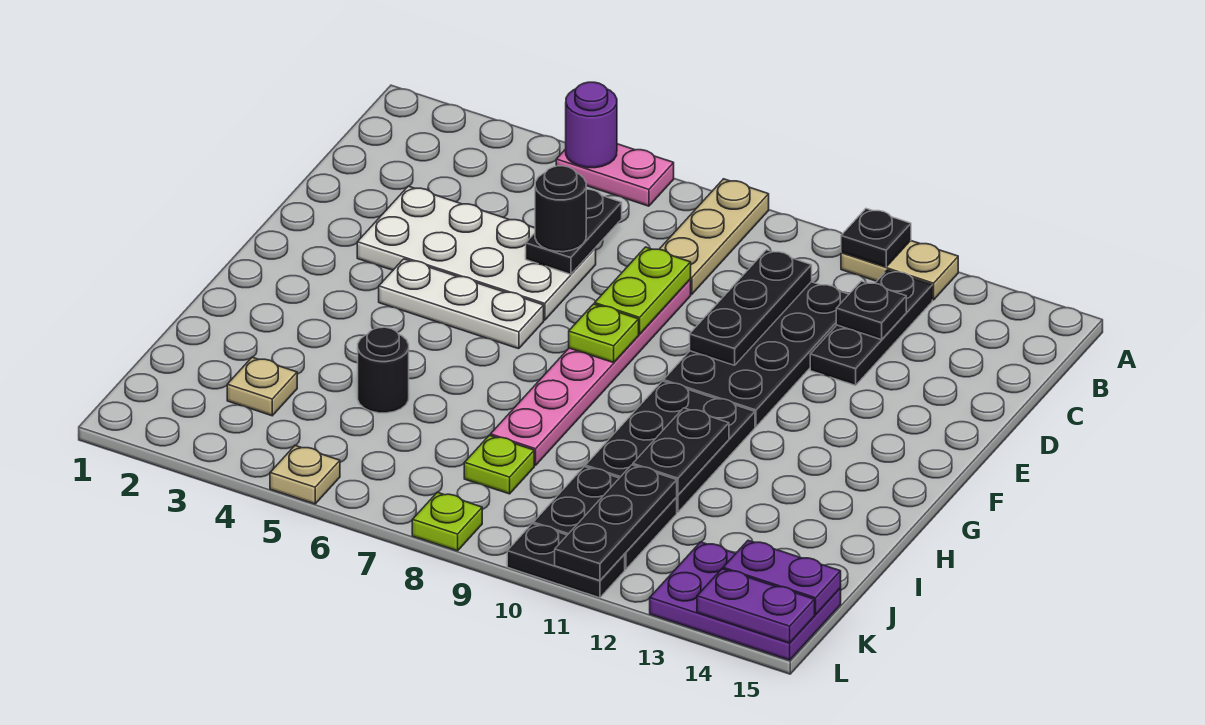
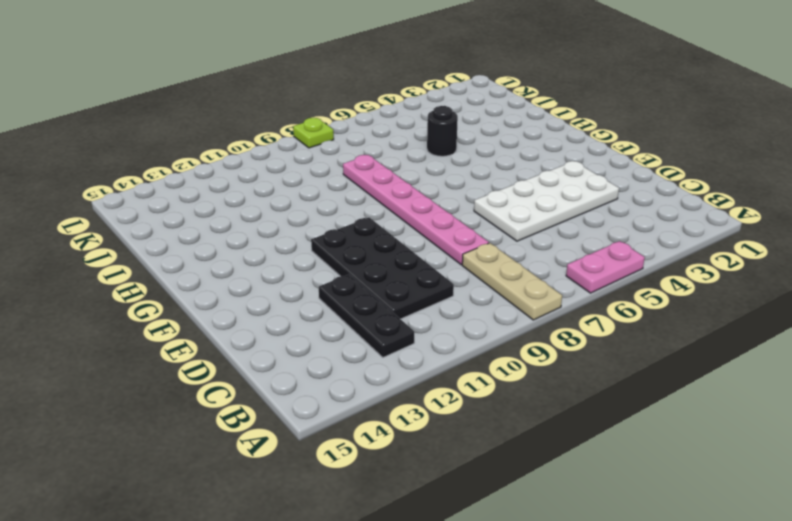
none -> tan 1x2 plate [841,241,958,300]
none -> white 1x3 plate [379,259,544,349]
none -> black 2x3 plate [585,381,755,512]

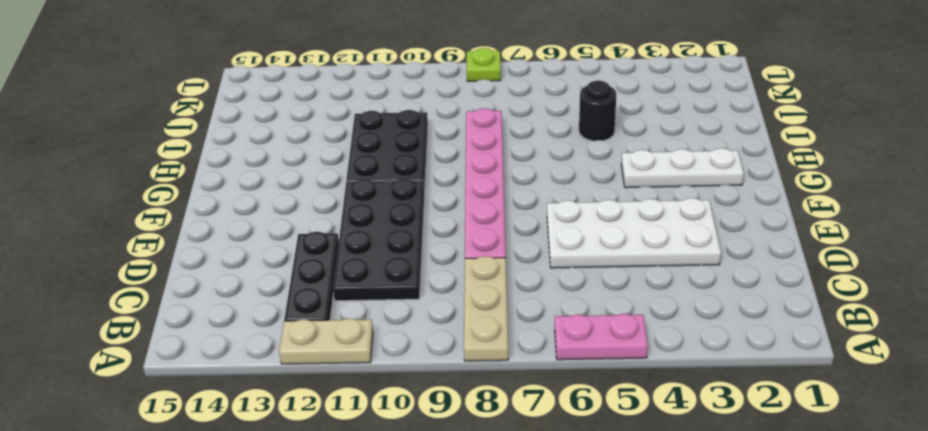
white 1x3 plate [621,148,744,188] -> white 1x3 plate moved to [379,259,544,349]
none -> tan 1x1 plate [227,357,297,416]
none -> lime 1x1 plate [464,435,534,494]
none -> black 2x2 plate [533,467,677,569]

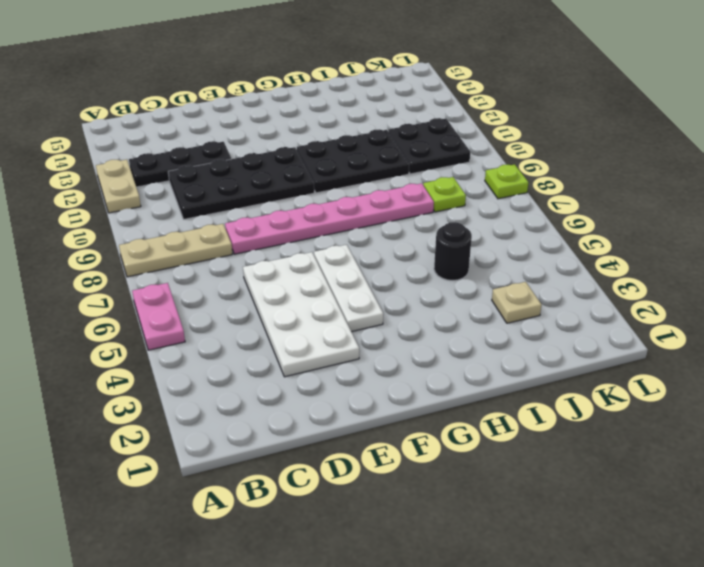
none -> purple 2x3 plate [650,542,841,660]
none -> tan 1x1 plate [270,446,340,504]
none -> black 1x2 plate [507,524,625,598]

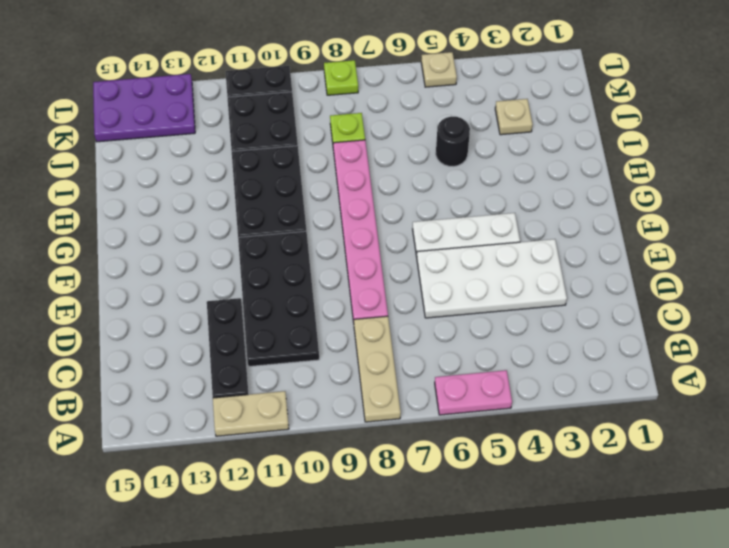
none -> purple 1x1 round brick [566,82,617,168]
none -> black 1x1 plate [841,209,911,267]
none -> black 1x2 plate [526,189,622,274]

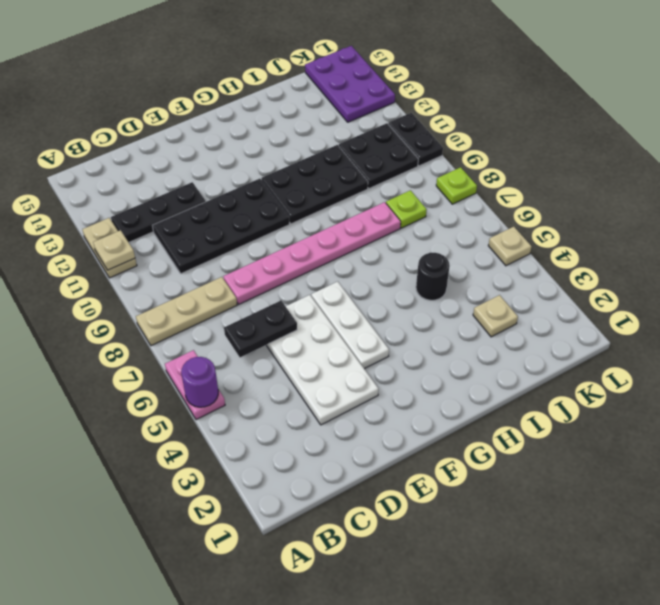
tan 1x1 plate [93,230,135,270] -> black 1x1 plate [841,209,911,267]
none -> black 1x3 plate [690,250,812,365]
none -> black 1x1 plate [836,281,906,340]
none -> lime 1x2 plate [595,247,691,334]

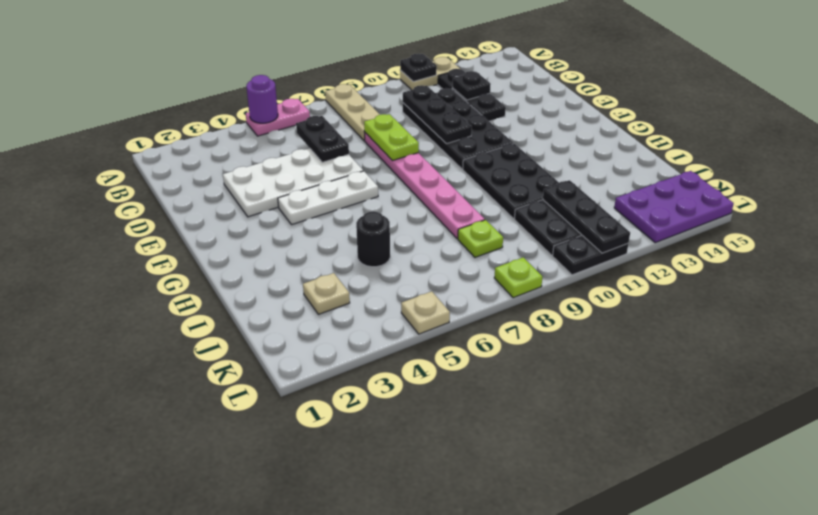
none -> lime 1x1 plate [569,304,639,363]
none -> black 1x2 plate [633,408,729,495]
none -> purple 1x2 plate [723,540,841,614]

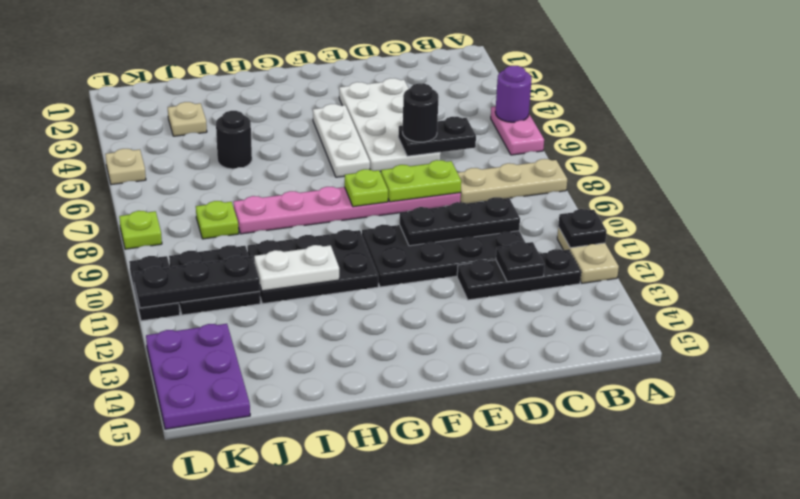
white 1x2 plate [254,245,339,291] -> black 1x2 plate [633,408,729,495]
none -> purple 1x2 plate [723,540,841,614]
none -> purple 1x2 plate [697,569,815,643]

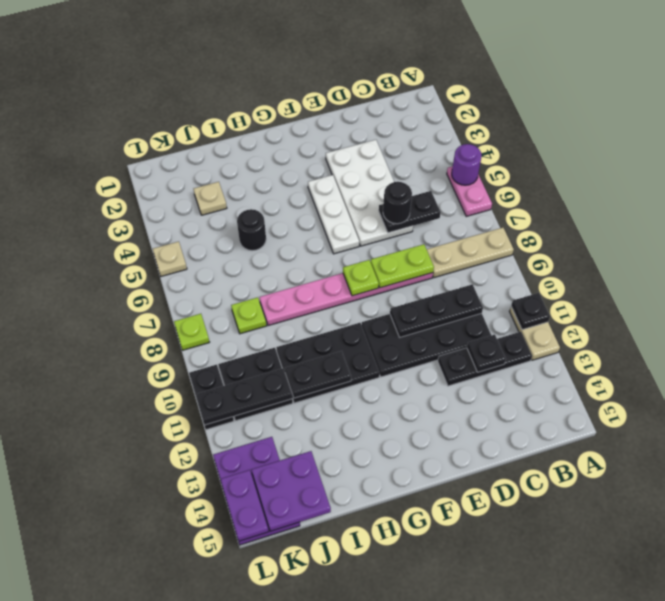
purple 2x2 plate [252,451,331,531] -> purple 1x2 plate [723,540,841,614]

